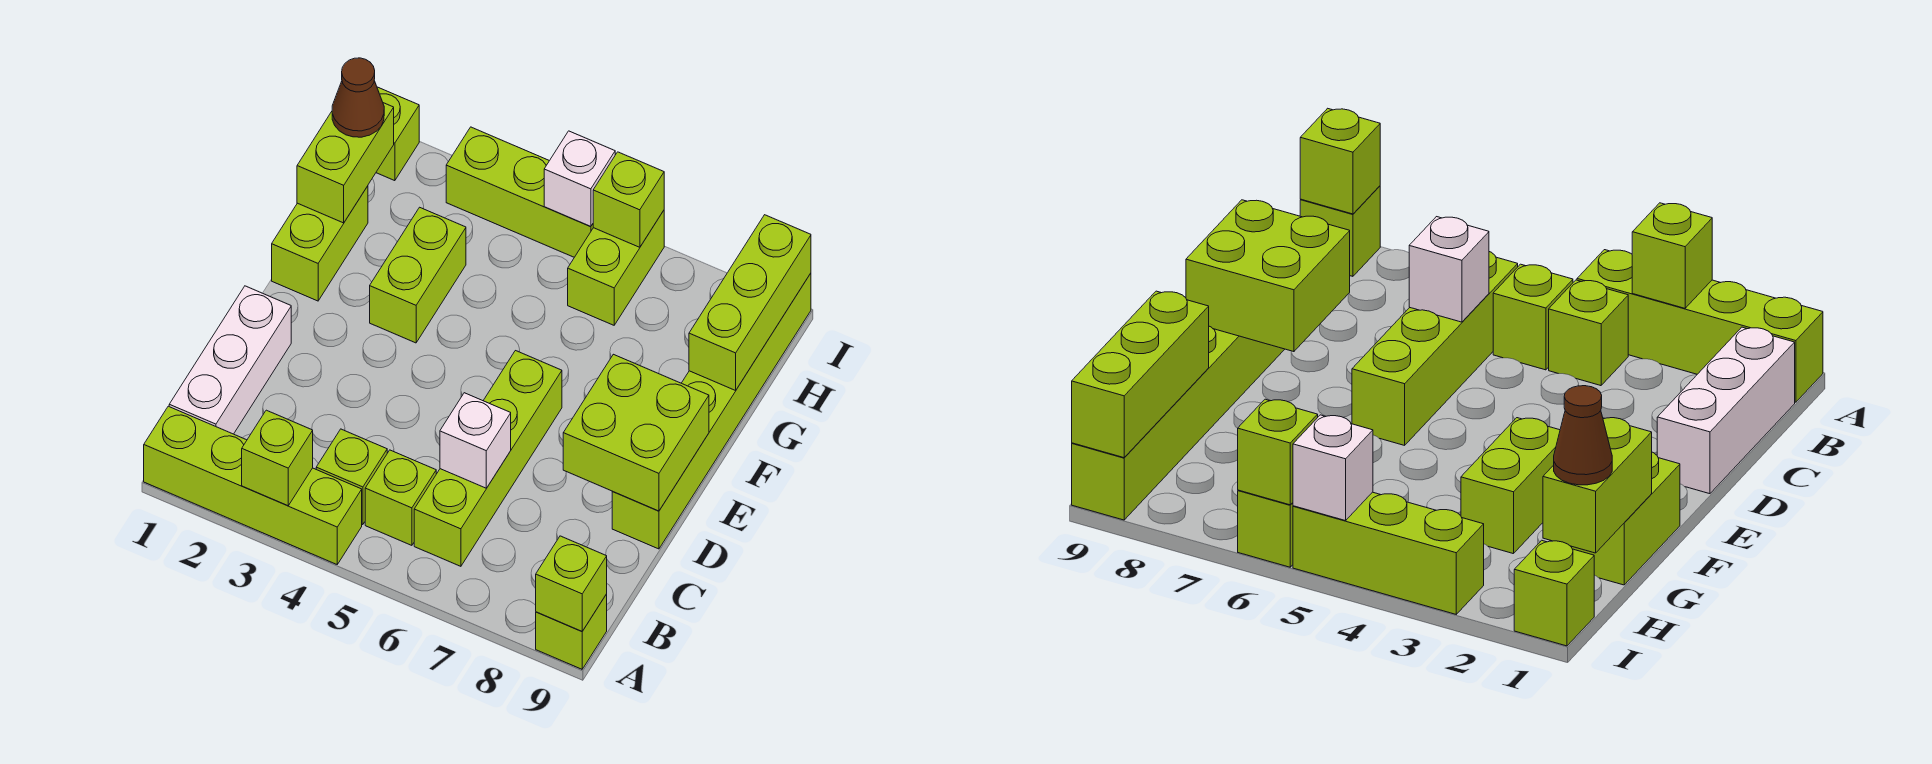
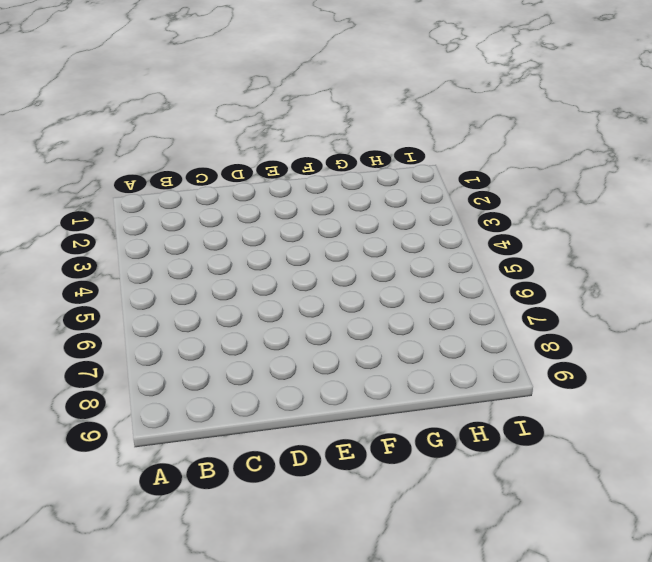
none -> lime 1x4 brick [144,406,362,564]
none -> lime 1x1 brick [536,594,607,669]
none -> white 1x3 brick [169,286,291,434]

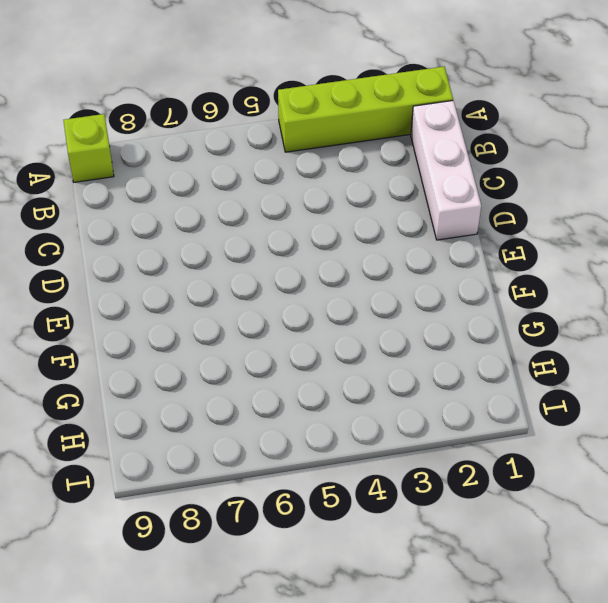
none -> lime 1x1 brick [316,429,387,525]
none -> lime 1x1 brick [365,450,436,545]
none -> lime 1x4 brick [414,351,562,566]

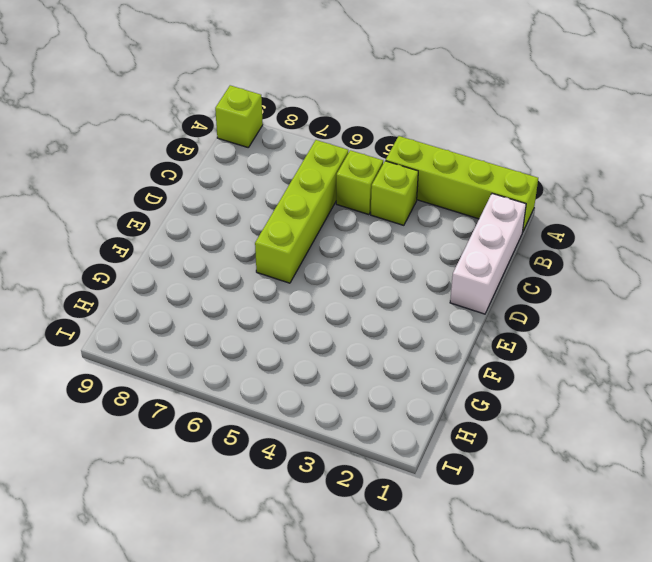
none -> lime 1x6 brick [612,273,811,549]
none -> lime 1x2 brick [272,186,368,301]
none -> lime 1x2 brick [370,207,466,343]

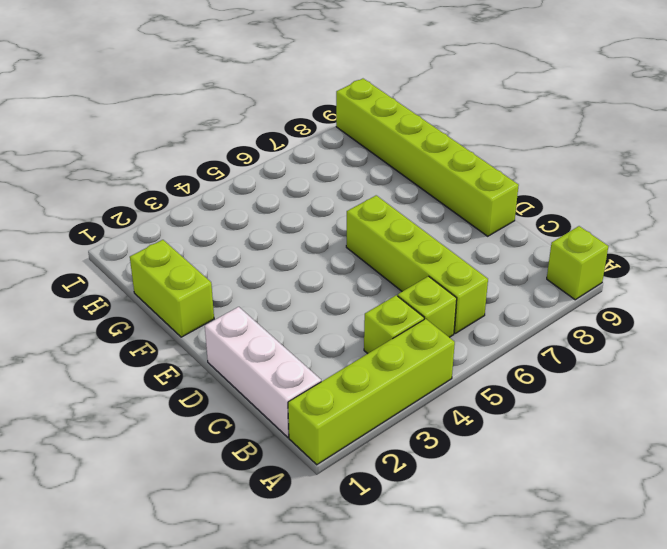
none -> lime 1x2 brick [370,207,466,343]
none -> lime 1x2 brick [568,211,664,325]
none -> lime 1x1 brick [376,87,419,181]

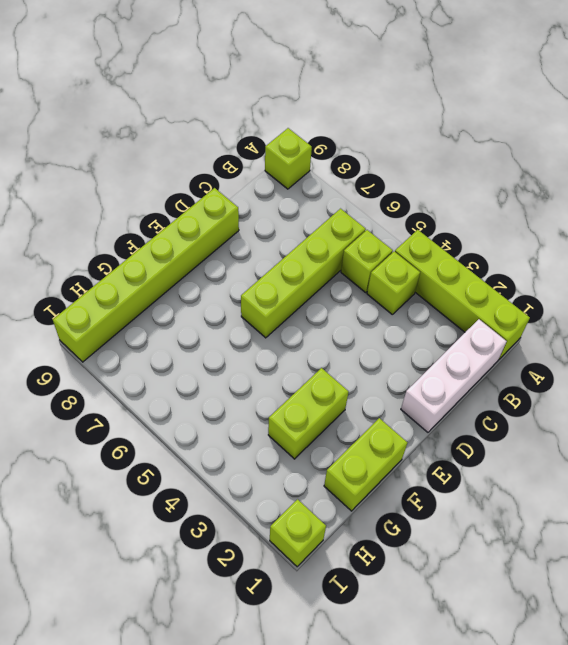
none -> lime 1x2 brick [568,211,664,325]
none -> lime 1x3 brick [446,127,593,257]
none -> lime 1x1 brick [242,410,313,506]

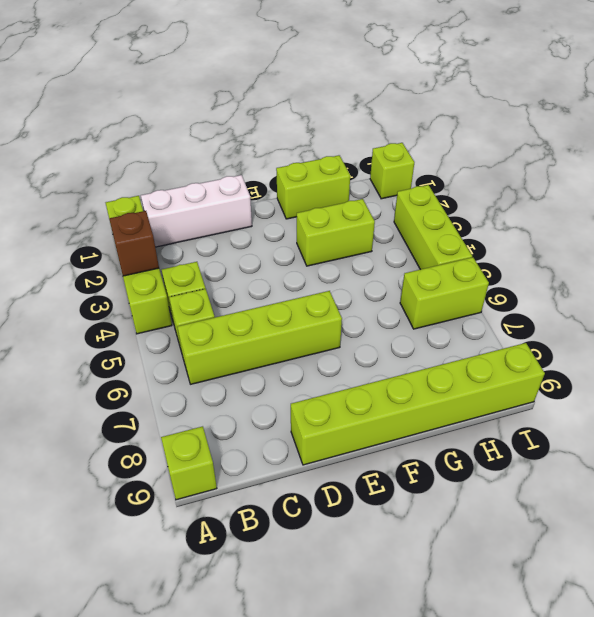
brown 1x1 brick [109,211,159,276] -> lime 1x1 brick [242,410,313,506]
none -> lime 1x1 brick [536,536,607,631]
none -> white 1x1 brick [440,393,511,488]
none -> lime 2x2 brick [563,354,709,511]

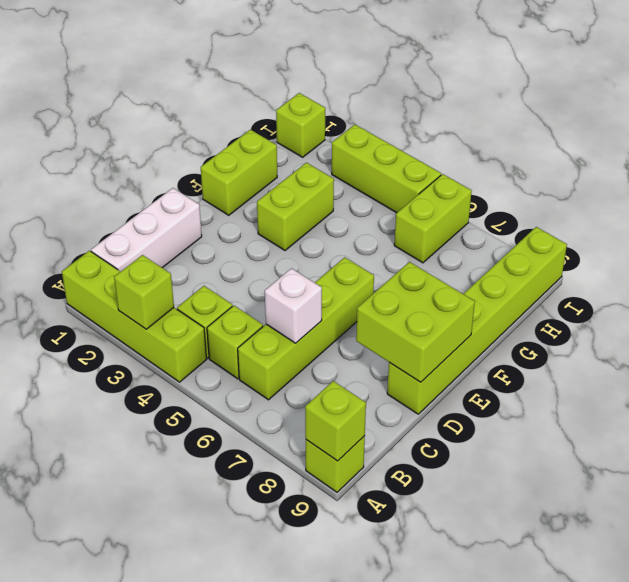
none -> lime 1x2 brick [297,103,394,223]
none -> lime 1x3 brick [689,215,811,390]
none -> white 1x1 brick [544,131,615,227]

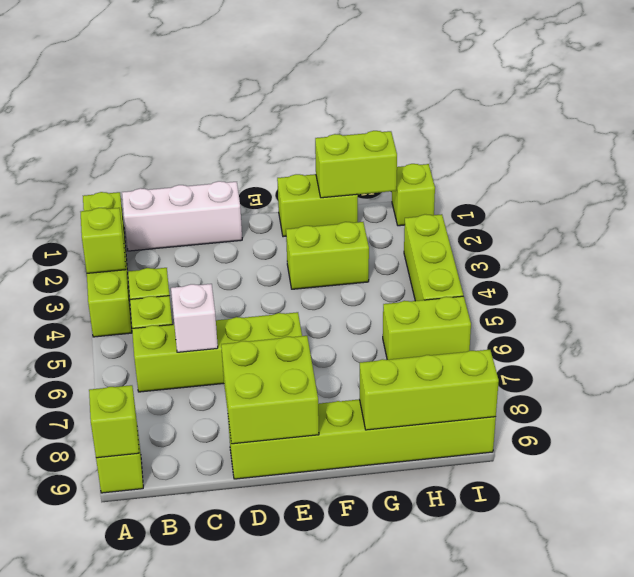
none -> white 1x1 brick [544,131,615,227]
none -> lime 1x1 brick [593,152,664,247]
none -> brown 1x1 cone [332,58,384,137]

